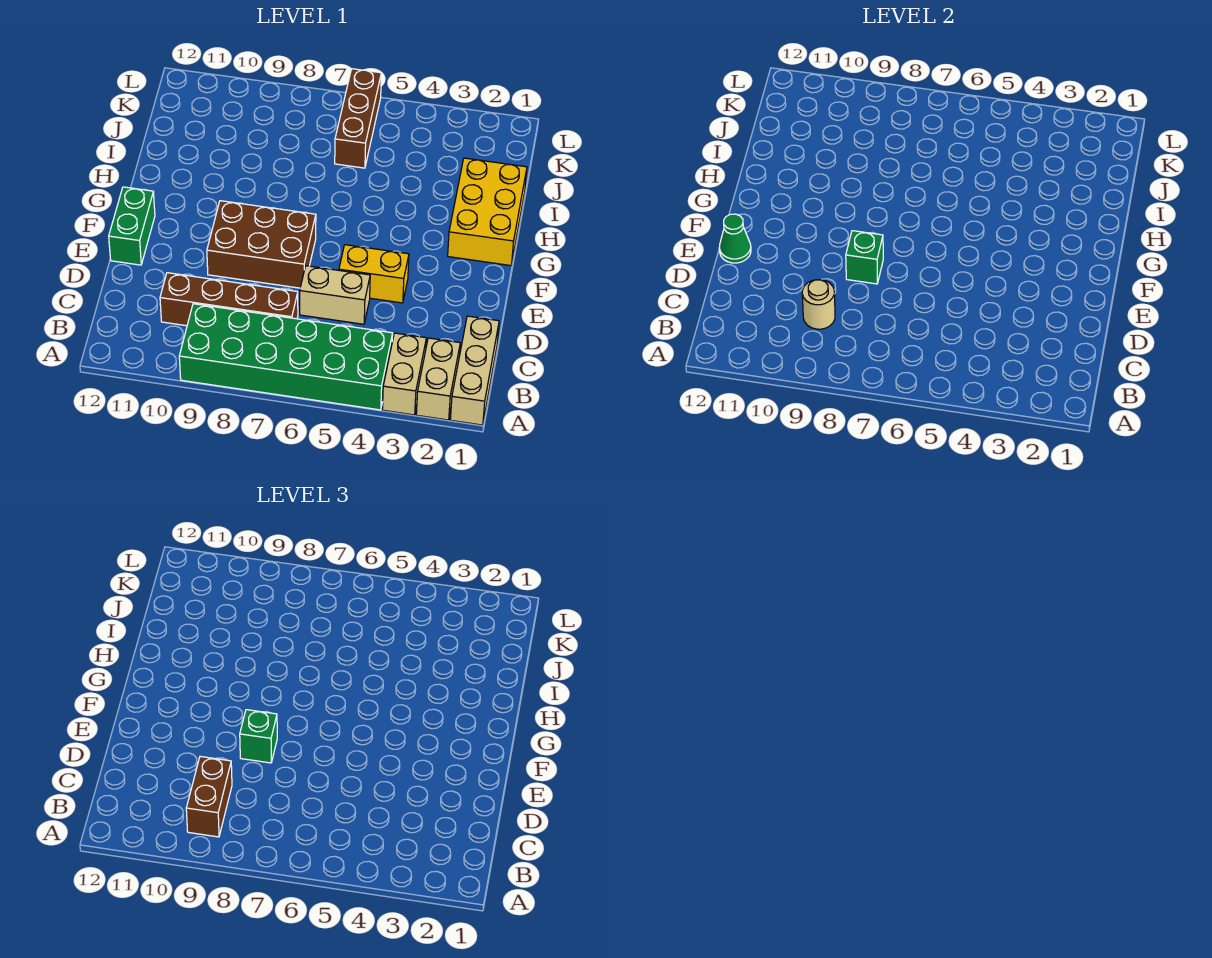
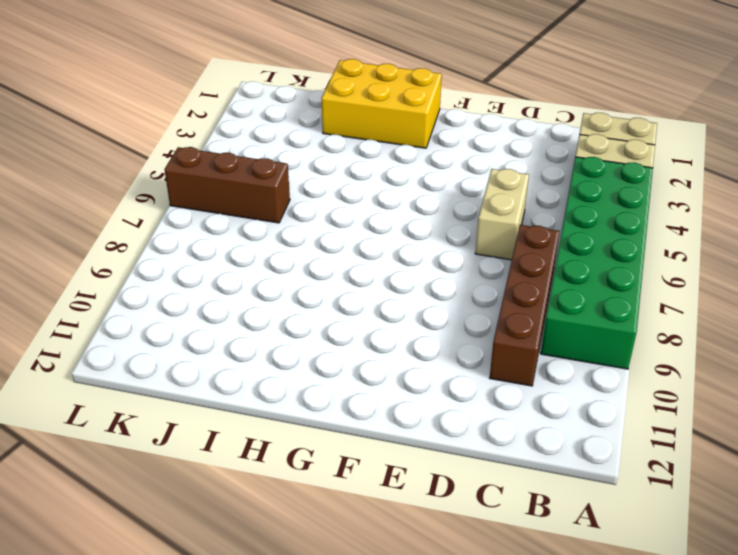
none -> tan 1x3 brick [450,316,499,425]
none -> yellow 1x2 brick [339,245,409,303]
none -> brown 2x3 brick [207,201,316,288]

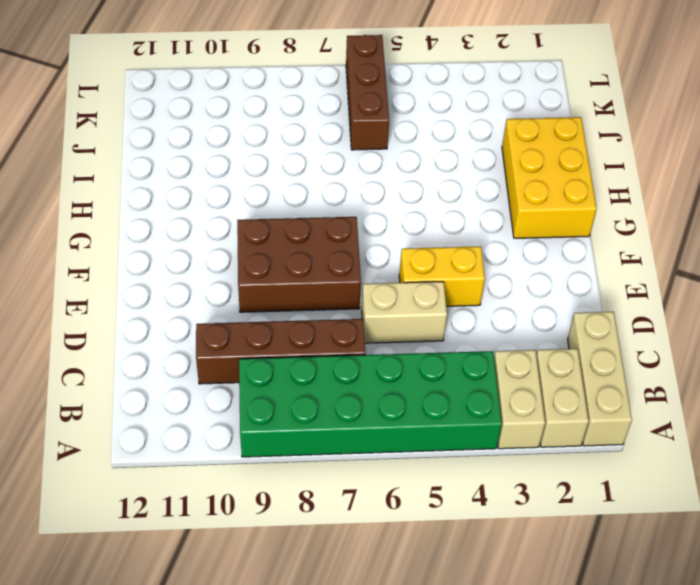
none -> green 1x2 brick [109,187,155,265]
none -> tan 1x1 round brick [802,280,835,329]
none -> green 1x1 brick [846,231,883,284]

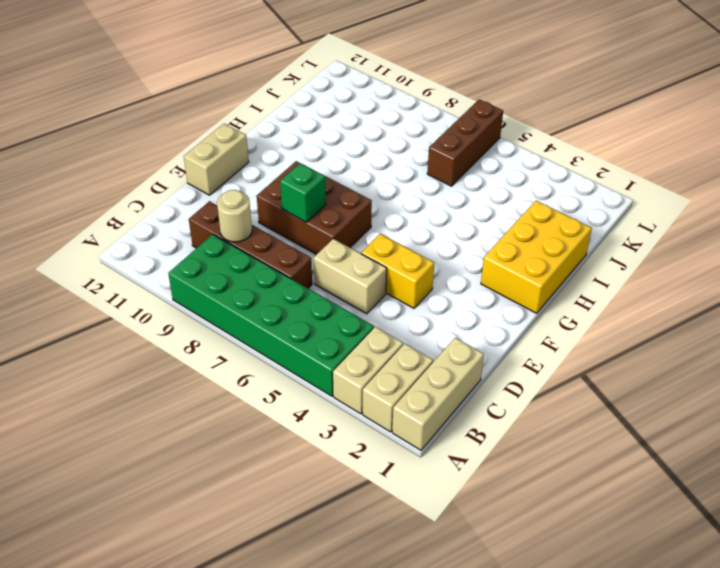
tan 1x2 brick [184,124,249,195] -> green 1x2 brick [109,187,155,265]
none -> green 1x1 cone [719,214,751,263]
none -> brown 1x2 brick [186,756,232,837]
none -> green 1x1 brick [240,710,277,763]

